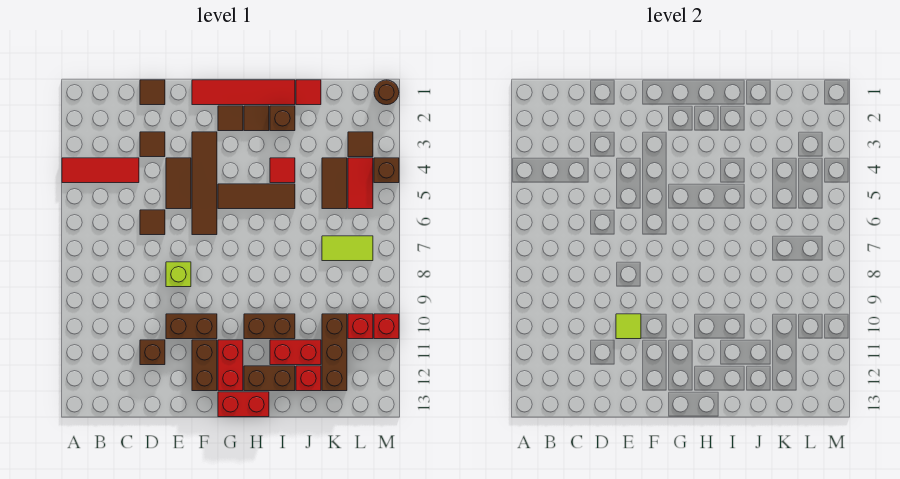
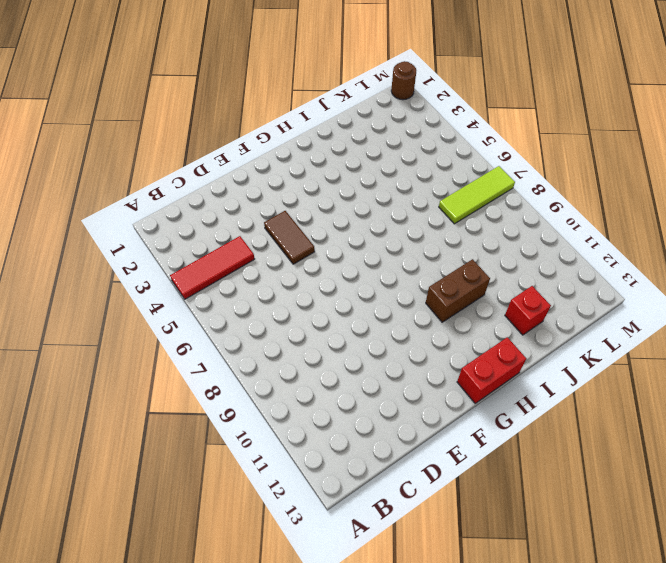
lime 1x3 tile [439,166,515,224] -> lime 1x2 tile [322,236,373,261]
none -> brown 1x1 tile [140,80,165,105]
none -> brown 1x1 tile [140,132,165,157]
none -> brown 1x1 tile [140,210,165,235]
none -> brown 1x1 brick [140,340,165,365]

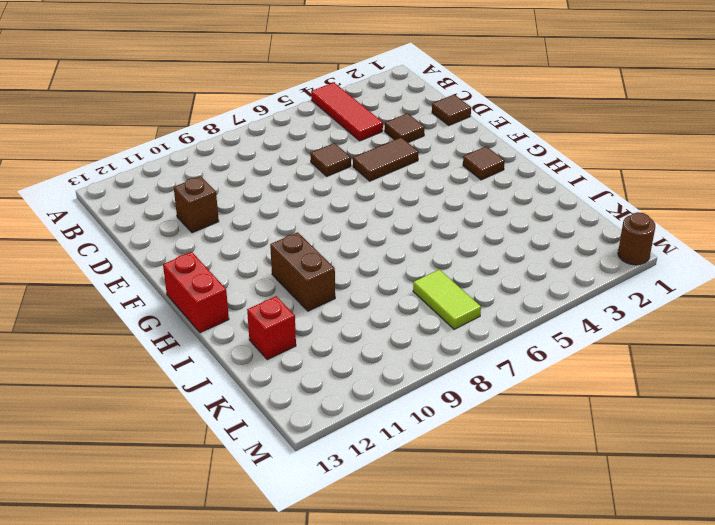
none -> lime 1x1 brick [166,262,191,287]
none -> brown 1x2 brick [166,314,217,339]
none -> red 1x4 tile [192,80,295,105]
none -> brown 1x4 tile [192,132,217,235]

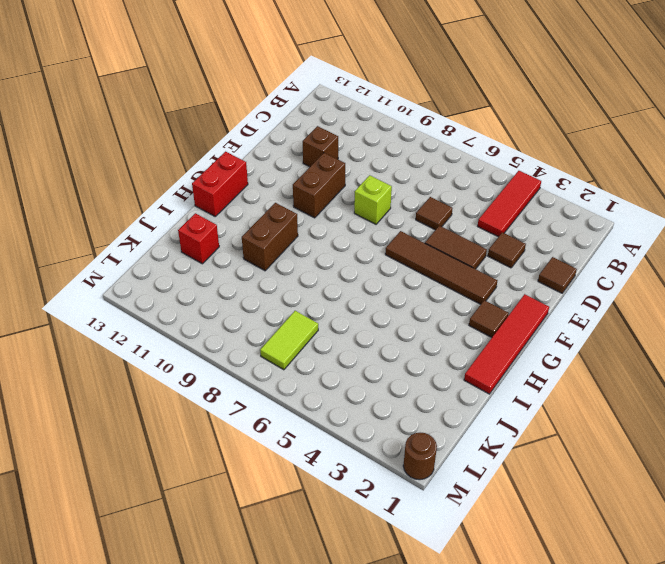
none -> brown 1x2 brick [192,340,217,391]
none -> brown 1x3 tile [218,184,295,209]
none -> red 1x2 brick [218,340,243,391]
none -> brown 1x1 tile [244,106,269,131]

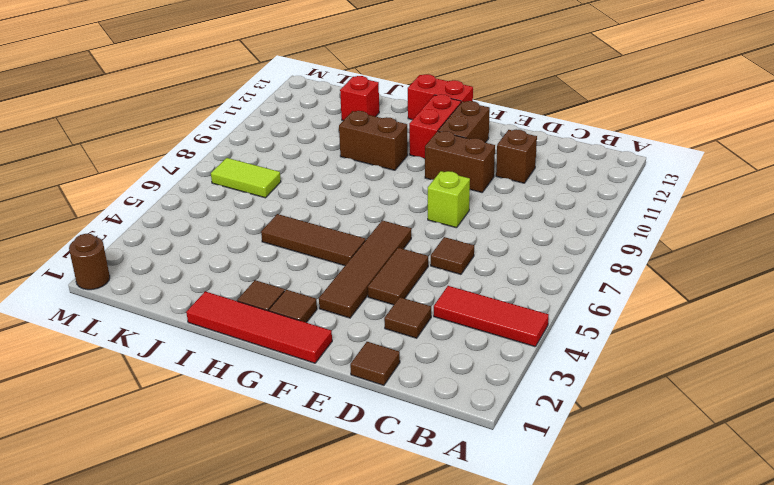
none -> brown 1x2 brick [244,366,295,391]
none -> brown 1x1 brick [270,106,295,131]
none -> red 1x1 tile [270,158,295,183]
none -> red 1x2 brick [270,340,321,365]

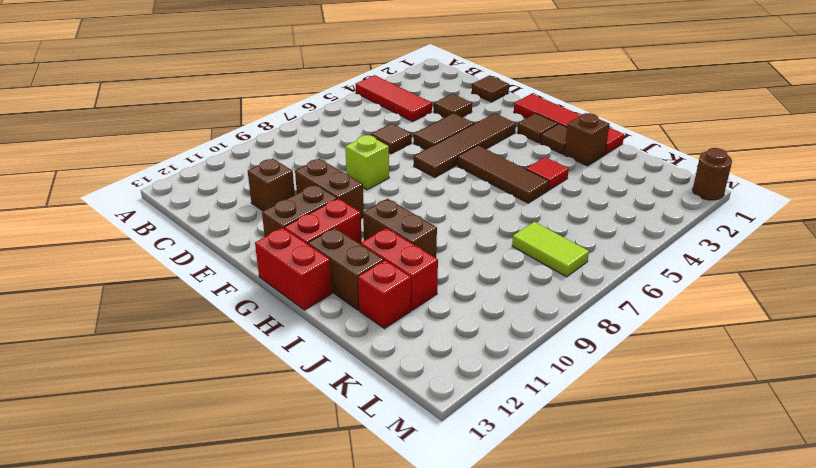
none -> red 1x1 tile [296,80,321,105]
none -> brown 1x2 tile [322,158,347,209]
none -> brown 1x3 brick [322,314,347,391]
none -> brown 1x1 tile [348,132,373,157]

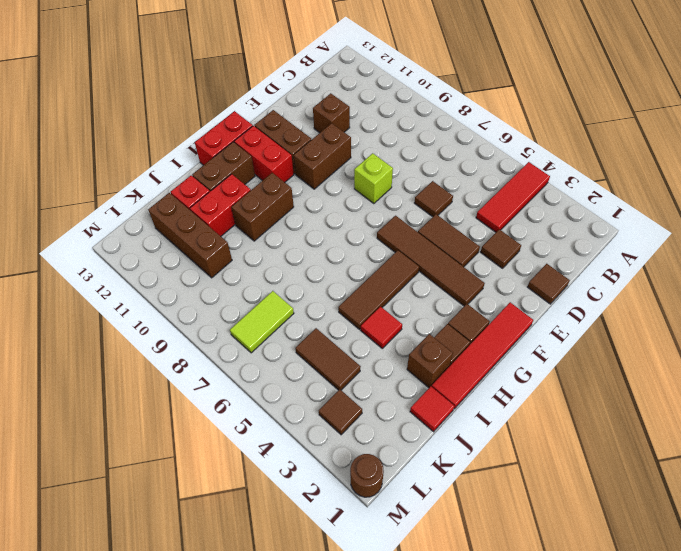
none -> red 1x2 tile [348,158,373,209]
none -> red 1x1 brick [348,314,373,339]
none -> brown 1x1 brick [374,158,399,183]
none -> red 1x1 brick [374,314,399,339]

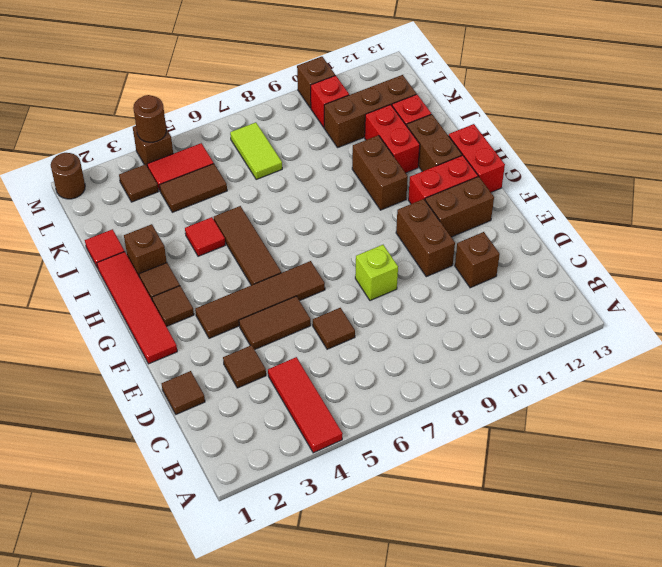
brown 1x1 round brick [133,95,166,142] -> none
brown 1x1 brick [297,57,335,108] -> red 1x1 brick [374,314,399,339]
none -> lime 1x1 tile [616,314,641,339]

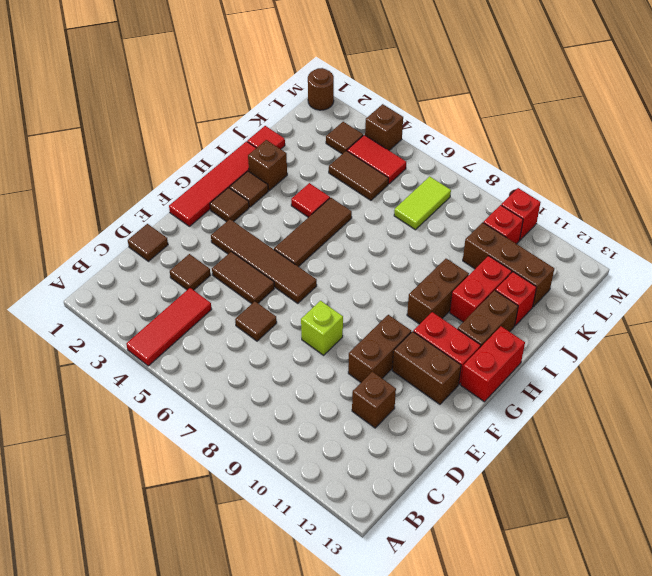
none -> lime 1x1 tile [616,314,641,339]

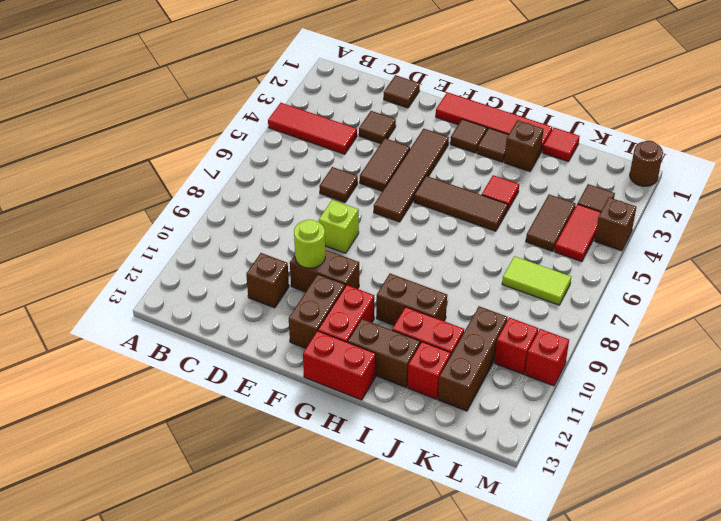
lime 1x1 round brick [294,220,325,268] -> lime 1x1 tile [616,314,641,339]

